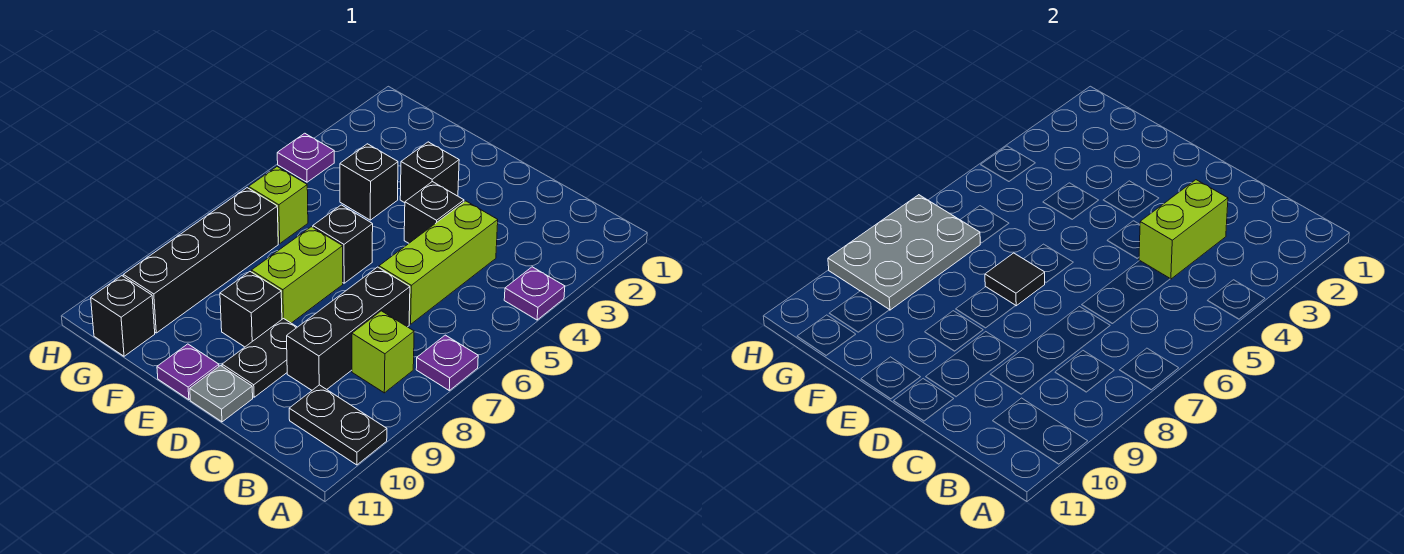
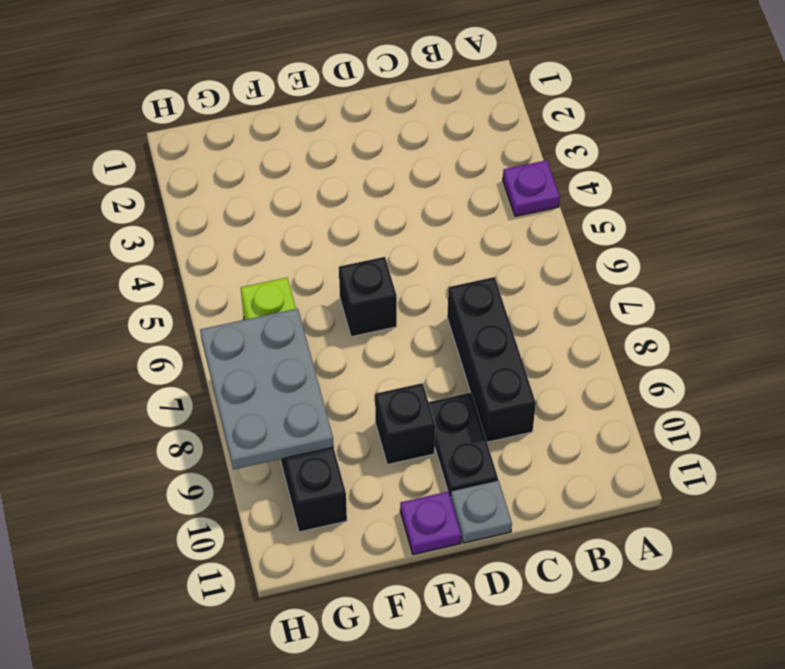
none -> purple 1x1 plate [416,335,478,390]
none -> black 1x2 plate [289,385,387,465]
none -> lime 1x1 brick [352,311,414,393]

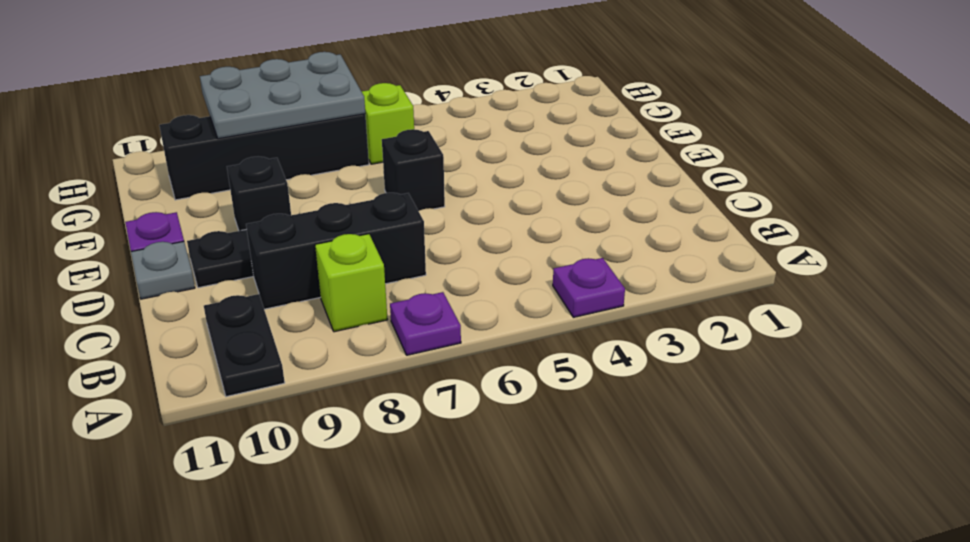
none -> lime 1x3 brick [379,201,498,324]
none -> black 1x1 brick [404,182,464,243]
none -> black 1x1 brick [400,142,459,203]

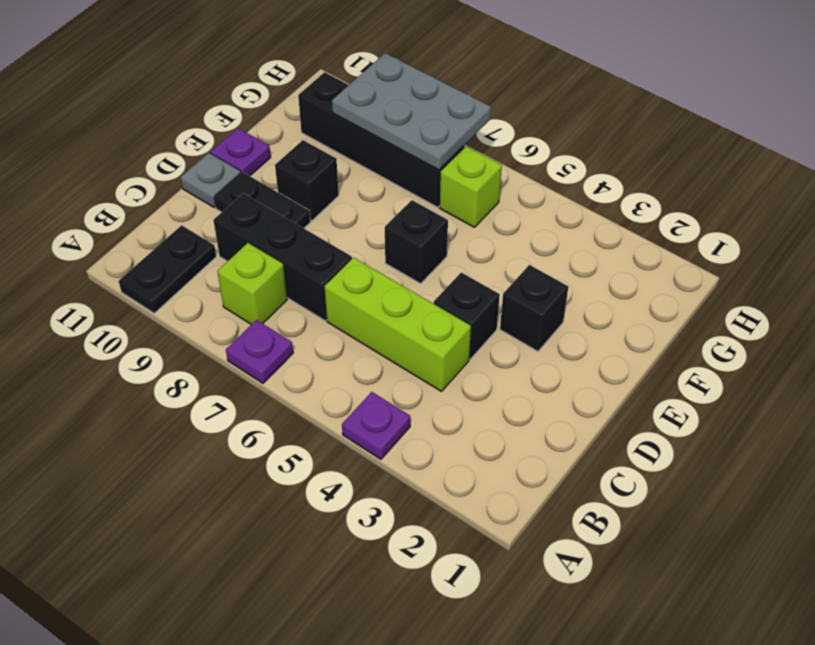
none -> lime 1x2 brick [251,227,343,323]
none -> black 1x1 brick [340,144,398,220]
none -> black 1x1 brick [91,276,155,356]

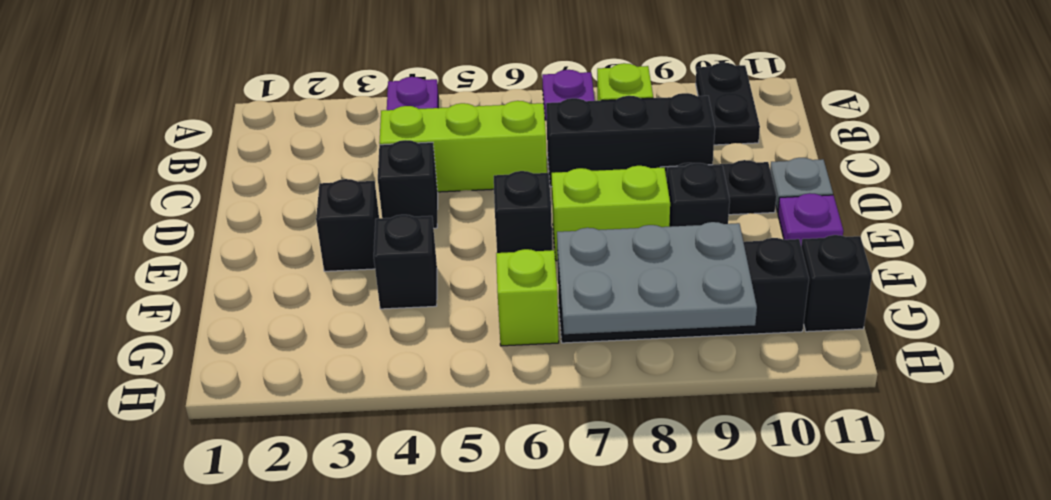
none -> purple 1x1 plate [277,133,334,182]
none -> lime 1x2 brick [1139,180,1228,279]
none -> black 1x1 tile [985,253,1045,306]

